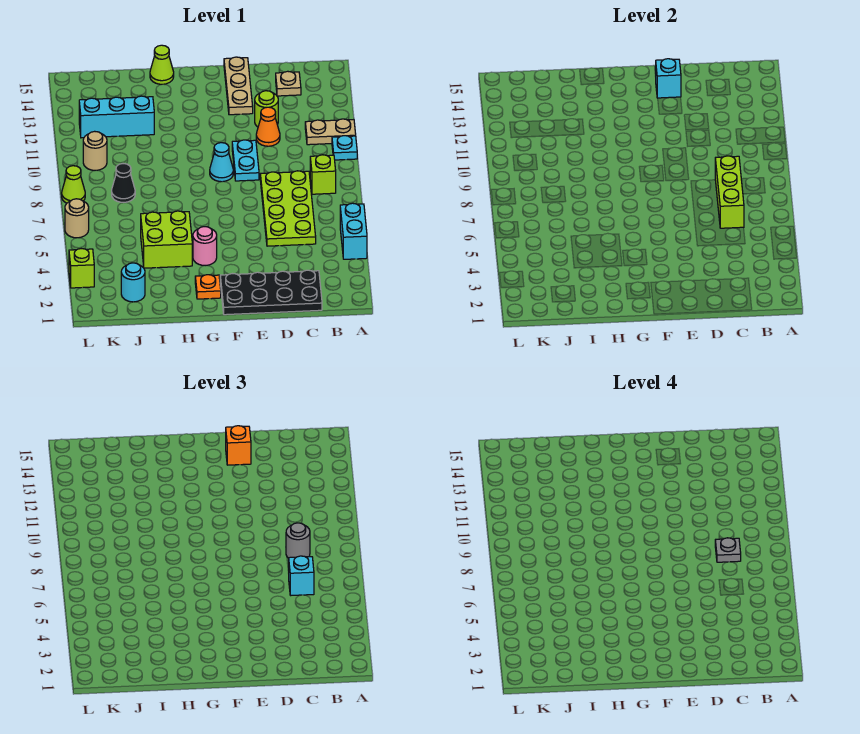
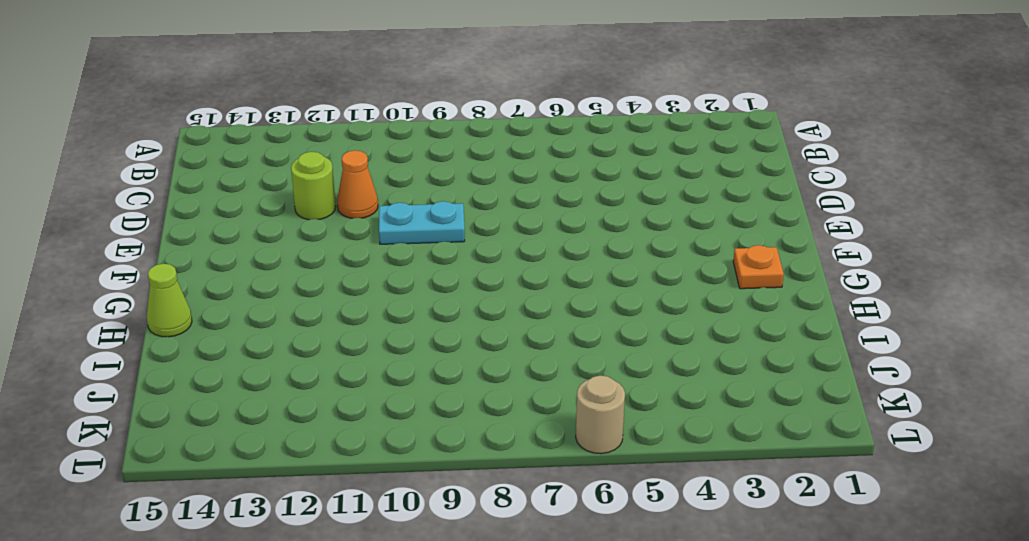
none -> cyan 1x2 brick [340,203,367,259]
none -> cyan 1x1 plate [332,136,357,160]
none -> tan 1x2 plate [305,119,356,145]

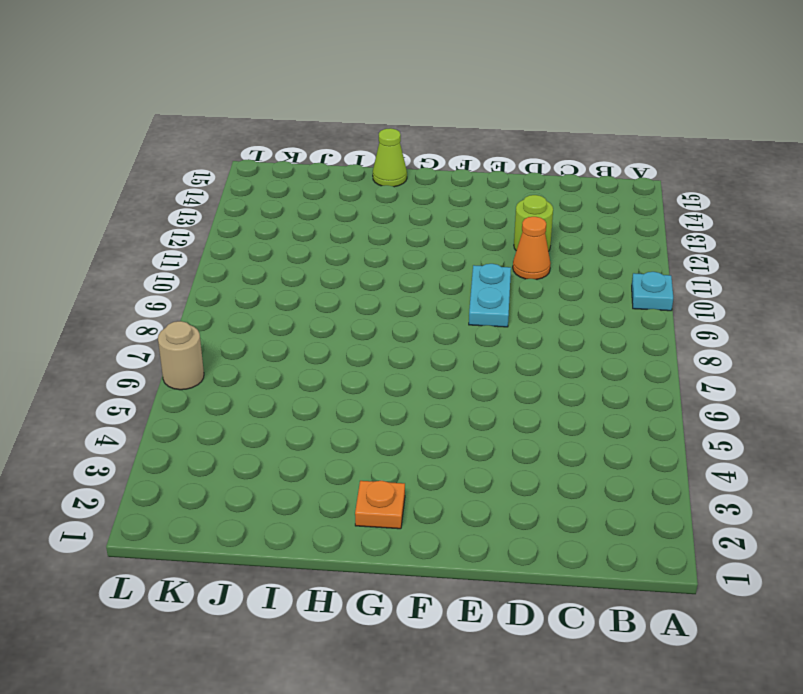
none -> cyan 1x2 brick [340,203,367,259]
none -> tan 1x2 plate [305,119,356,145]
none -> lime 1x1 brick [310,155,336,194]

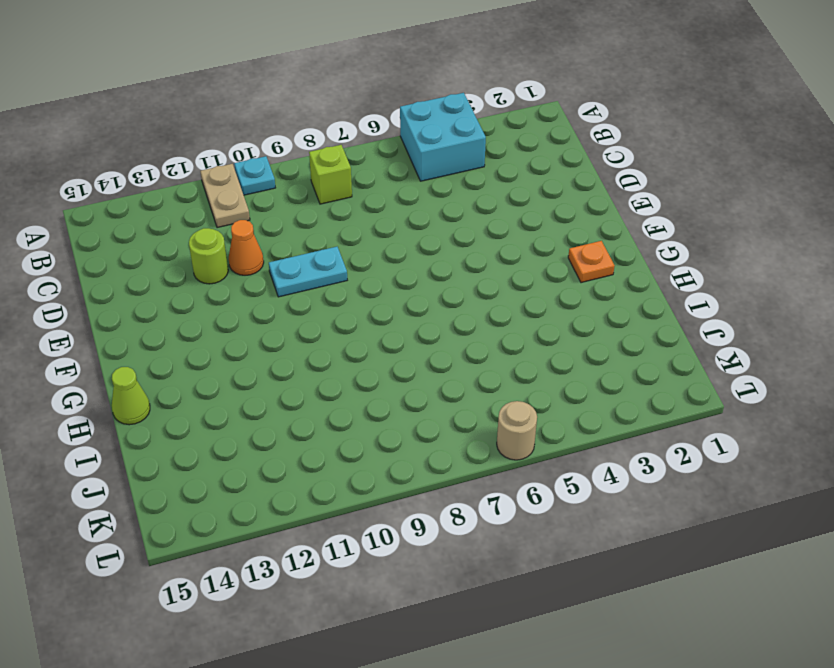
cyan 2x2 brick [400,93,486,181] -> cyan 1x2 brick [340,203,367,259]
none -> black 2x4 plate [220,270,322,315]
none -> lime 2x4 plate [260,171,316,246]
none -> tan 1x1 plate [276,71,301,96]

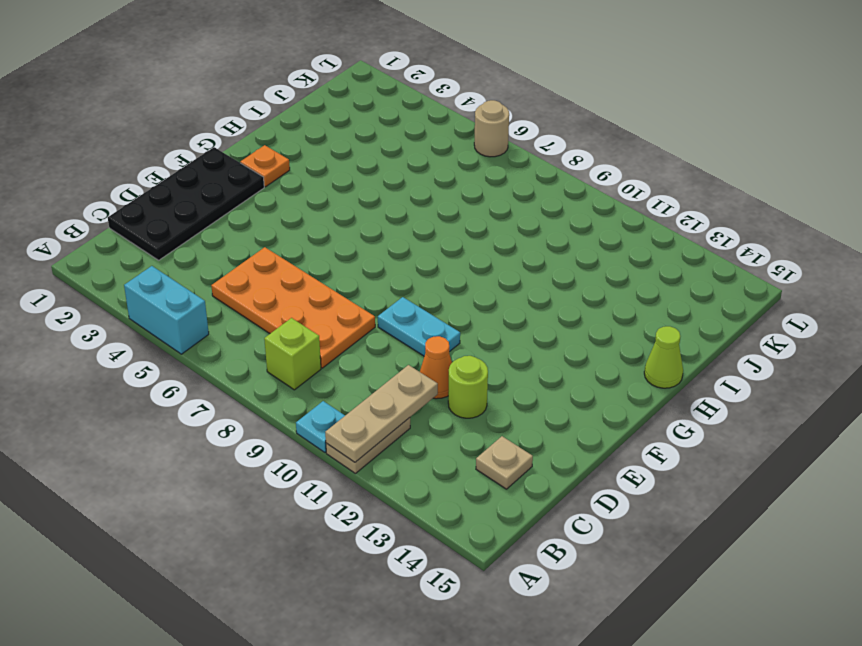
tan 1x3 plate [325,365,438,462] -> tan 1x3 plate turned to [224,57,253,115]
orange 2x4 plate [211,247,375,368] -> lime 2x4 plate [260,171,316,246]
none -> cyan 1x1 cone [210,143,233,182]
none -> pink 1x1 round brick [193,227,217,266]
none -> lime 2x2 brick [141,211,192,268]

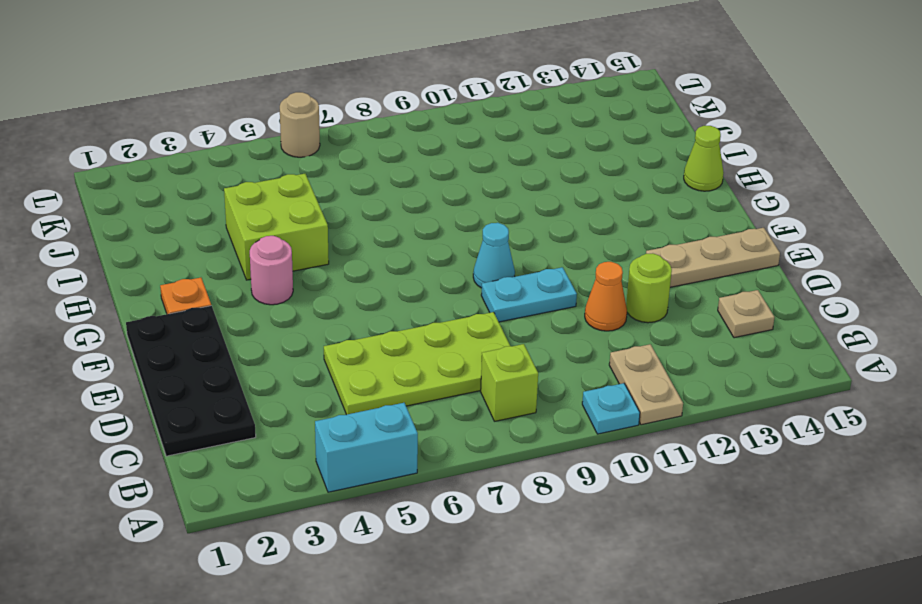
none -> cyan 1x3 brick [79,96,154,138]
none -> cyan 1x1 round brick [121,263,145,302]
none -> black 1x1 cone [112,164,135,202]

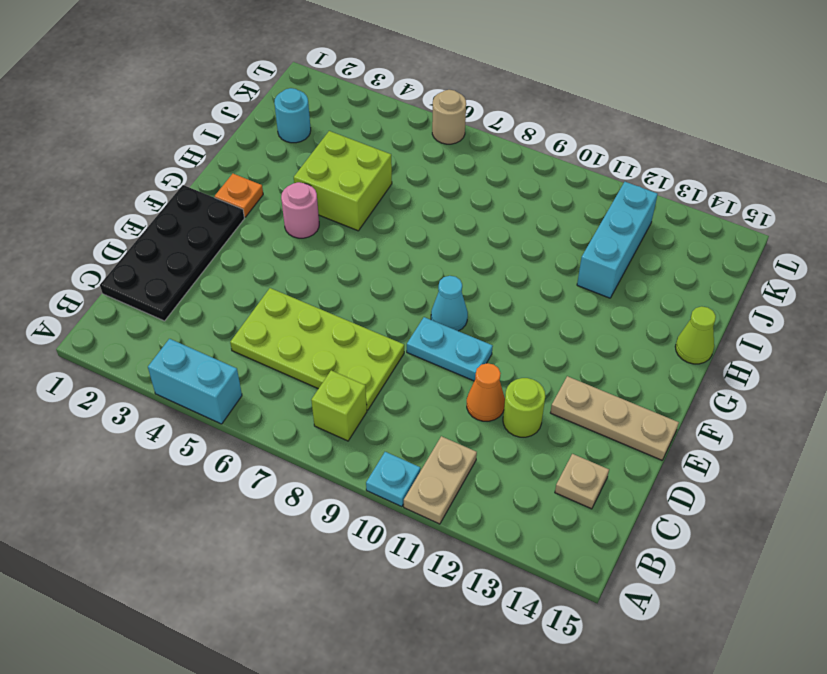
none -> black 1x1 cone [112,164,135,202]
none -> tan 1x1 round brick [83,131,107,170]
none -> lime 1x1 brick [69,249,94,288]

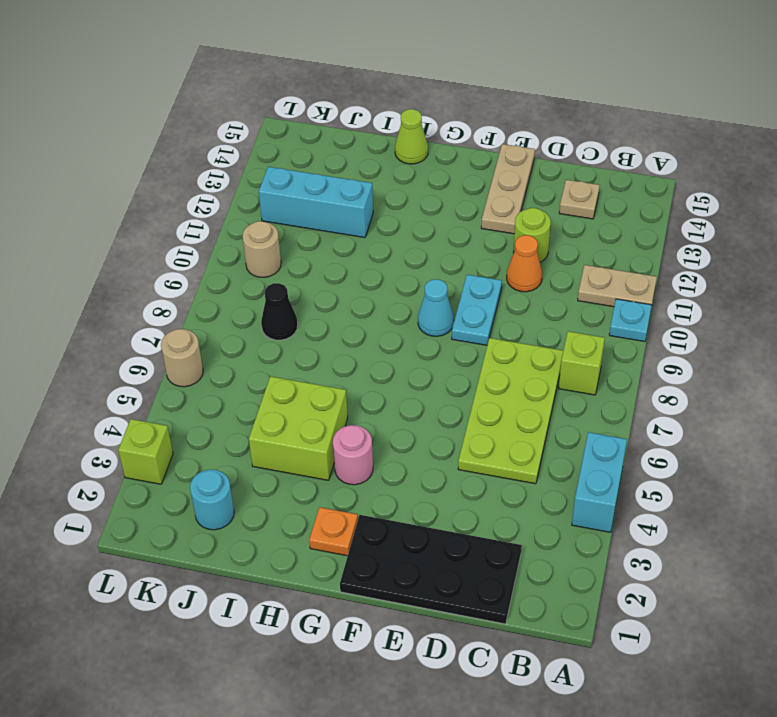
none -> lime 1x1 cone [62,166,85,203]
none -> lime 1x3 brick [715,156,744,228]
none -> cyan 1x1 brick [655,59,681,98]

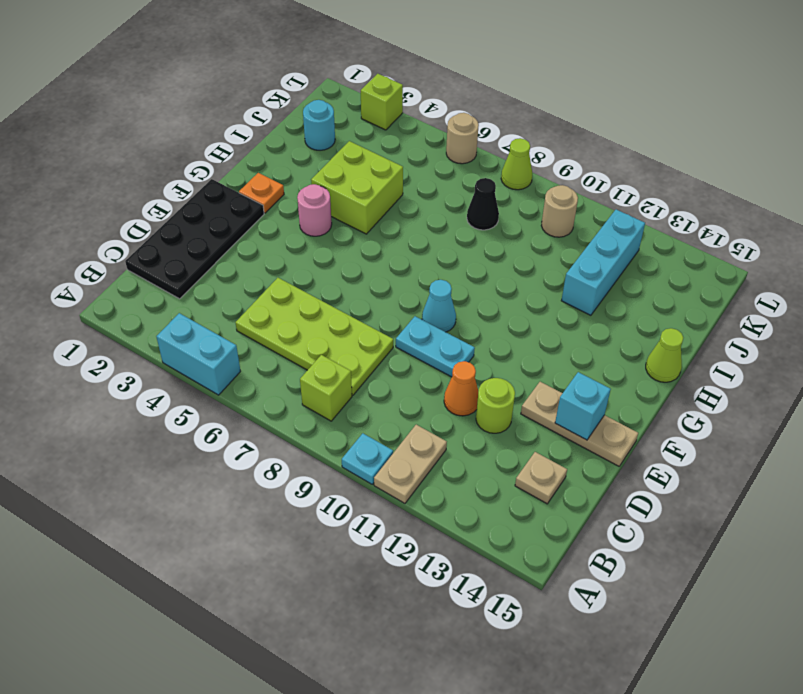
none -> lime 1x3 brick [715,156,744,228]
none -> cyan 1x1 brick [289,556,314,595]
none -> grey 1x1 round brick [286,523,310,558]

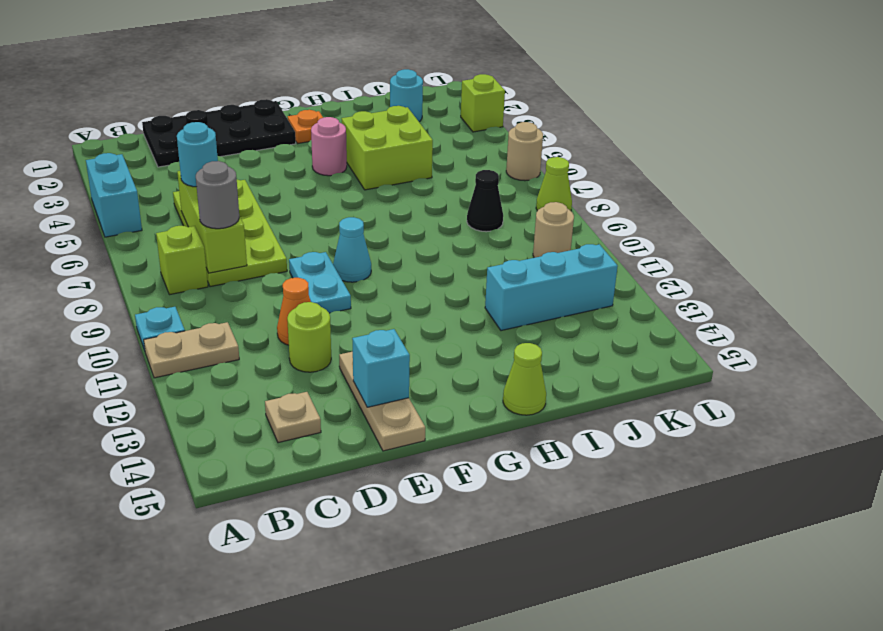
cyan 1x1 round brick [177,122,218,187] -> cyan 1x1 brick [289,556,314,595]
none -> orange 1x1 brick [226,426,251,465]
none -> grey 1x1 plate [715,538,741,562]

